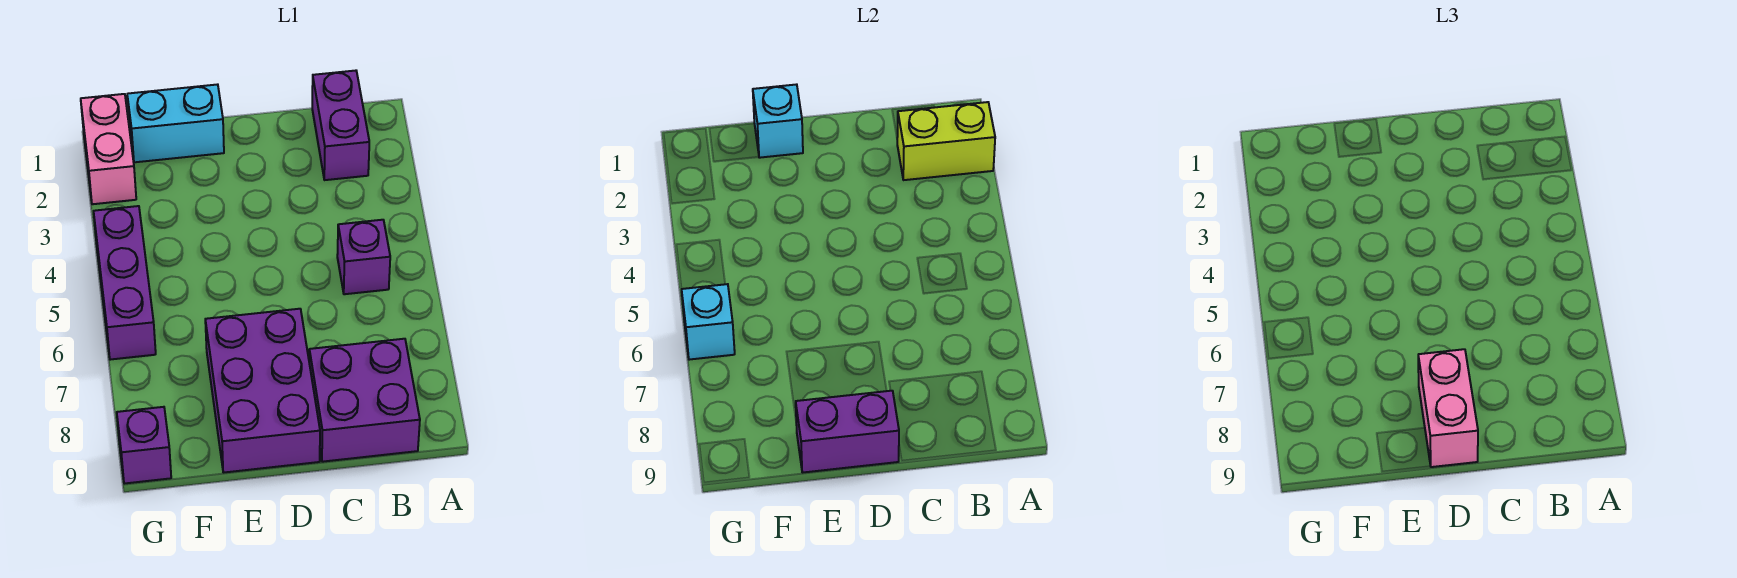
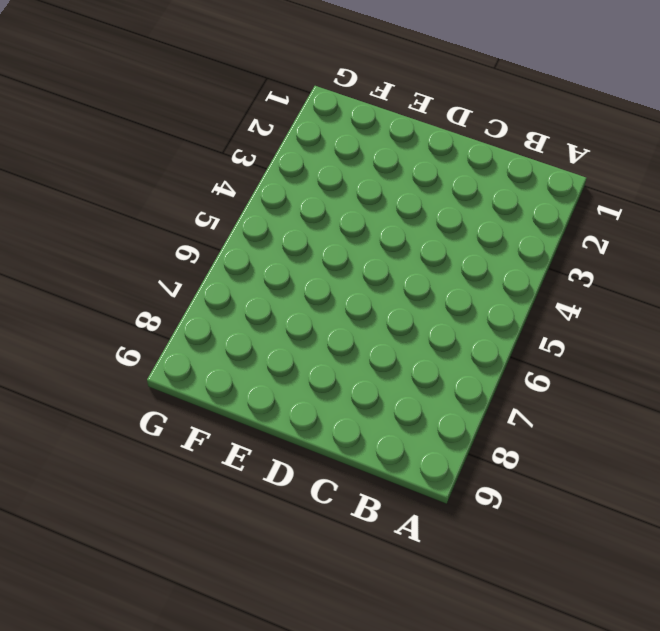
none -> purple 1x2 brick [312,71,369,180]
none -> purple 1x1 brick [337,220,390,294]
none -> purple 2x2 brick [309,339,420,462]

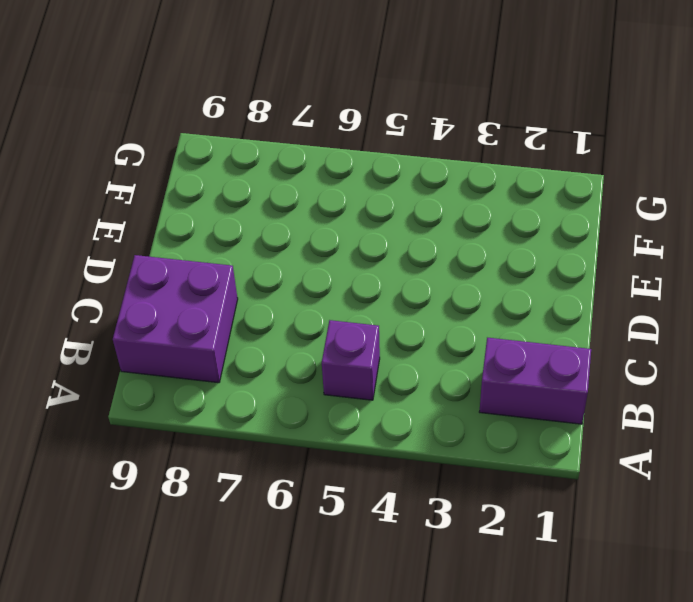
none -> purple 2x3 brick [205,309,320,473]
none -> cyan 1x2 brick [127,84,224,162]
none -> pink 1x2 brick [81,94,136,204]

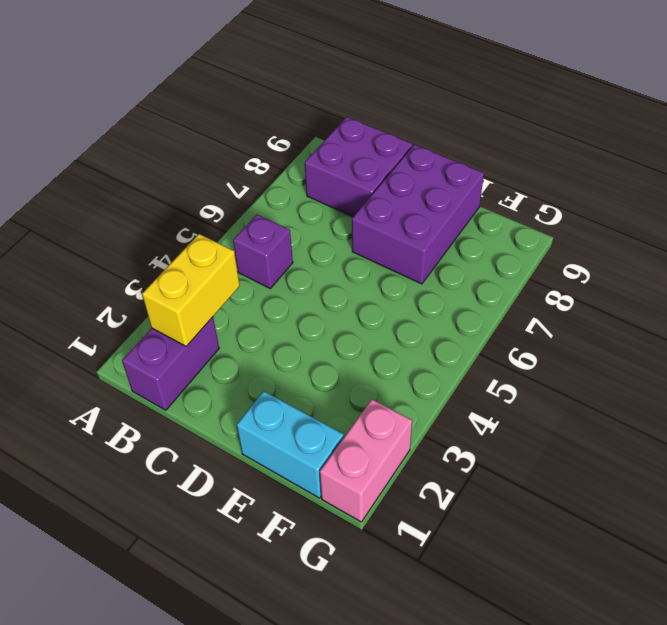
yellow 1x2 brick [142,234,240,346] -> lime 1x2 brick [897,102,995,180]
none -> purple 1x3 brick [94,206,156,360]
none -> purple 1x1 brick [117,407,171,484]
none -> purple 1x2 brick [796,391,899,473]

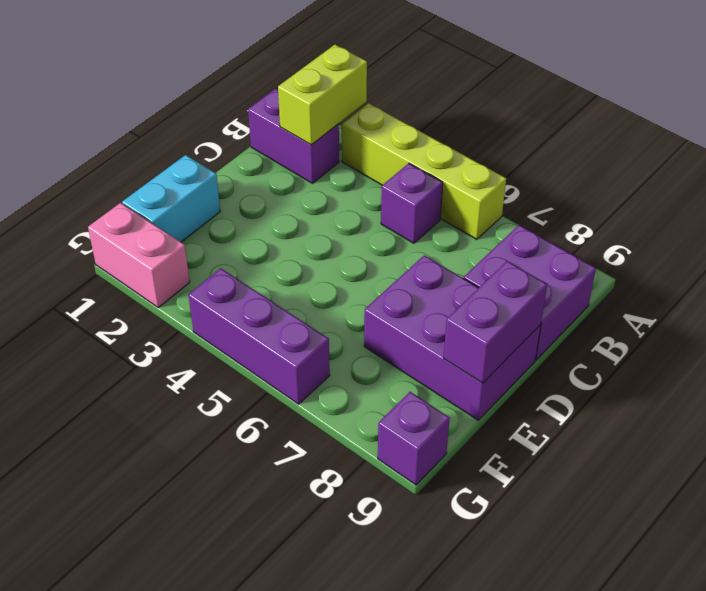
lime 1x4 brick [342,103,506,239] -> none
none -> cyan 1x1 brick [753,84,803,158]
none -> cyan 1x1 brick [682,284,735,360]
none -> pink 1x2 brick [1418,349,1478,467]

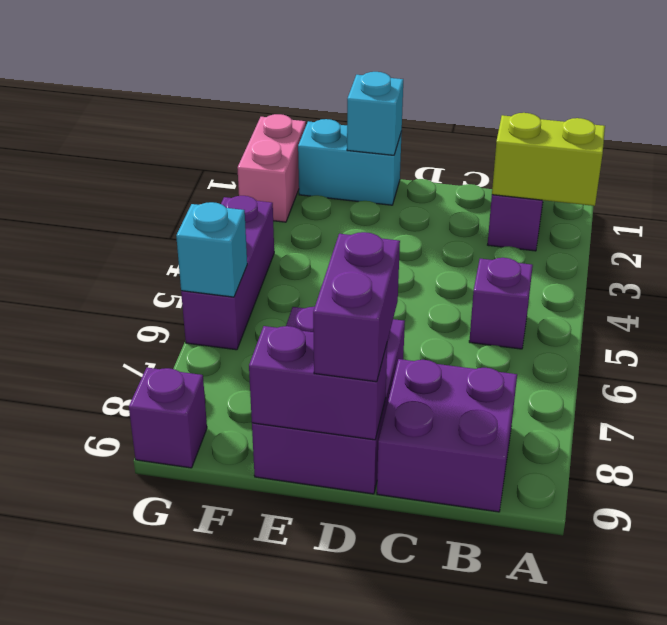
purple 1x2 brick [313,232,400,382] -> pink 1x2 brick [1418,349,1478,467]

